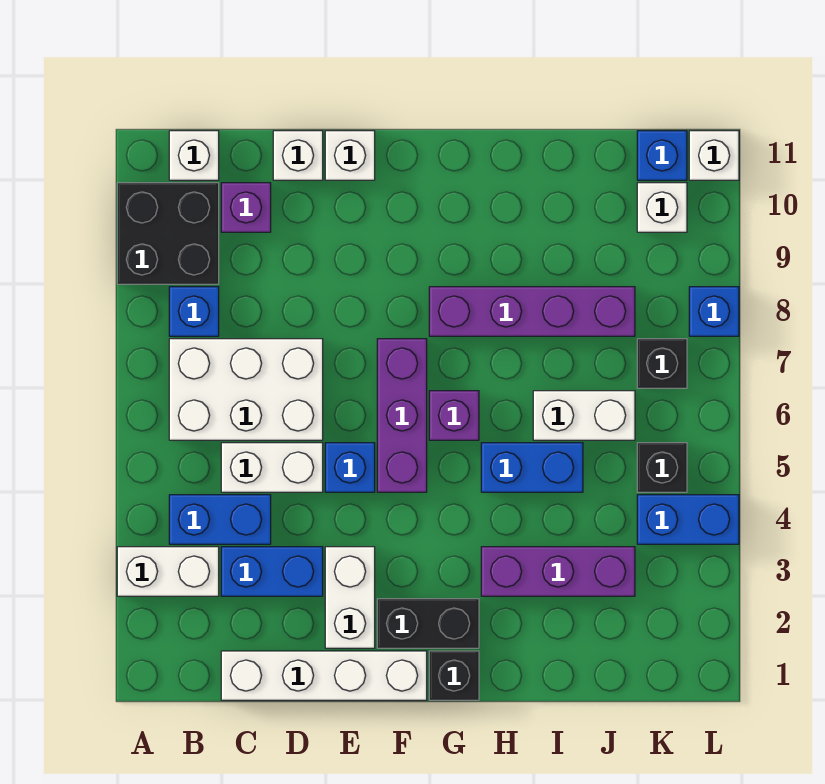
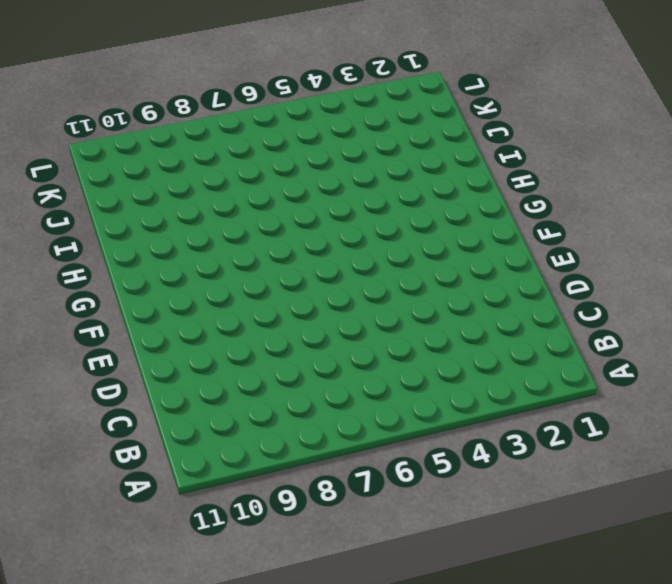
none -> white 1x2 brick [117,547,219,596]
none -> black 2x2 brick [117,183,219,284]
none -> blue 1x2 brick [169,495,271,544]

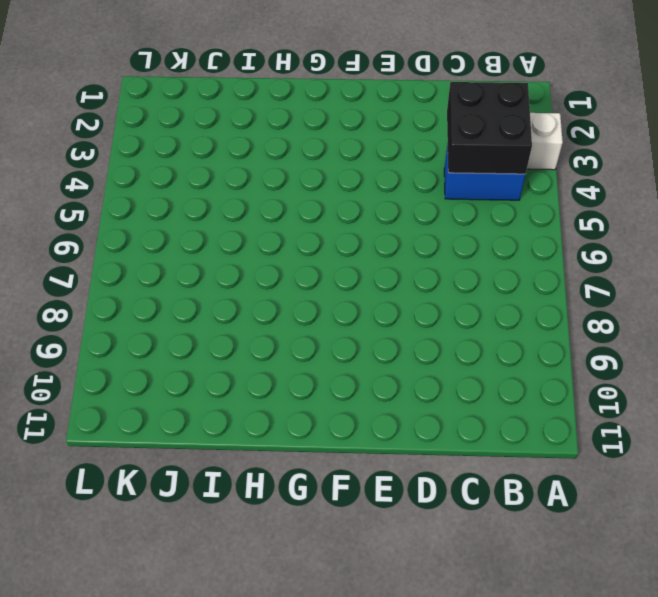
black 2x2 brick [447,82,532,174] -> black 2x2 brick moved to [117,183,219,284]
none -> white 2x3 brick [169,339,323,440]
none -> blue 1x1 brick [169,287,219,336]
none -> white 1x1 brick [169,131,219,180]

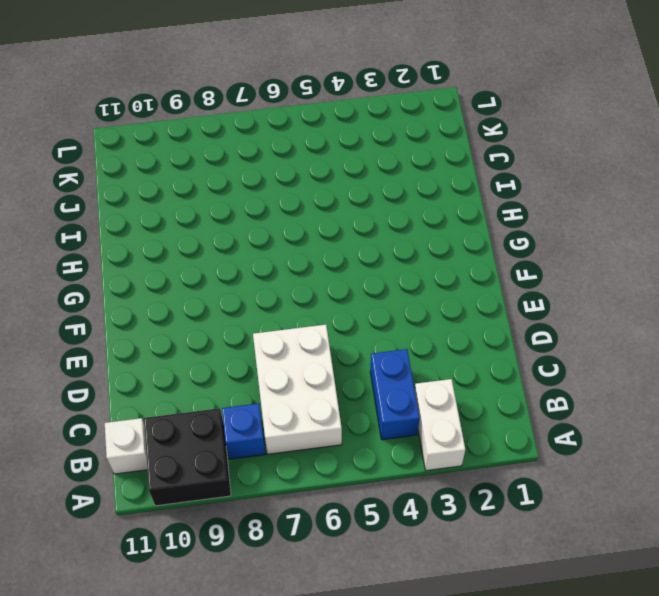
none -> white 1x4 brick [221,651,427,700]
none -> blue 1x2 brick [221,547,323,596]
none -> white 1x2 brick [221,443,323,492]

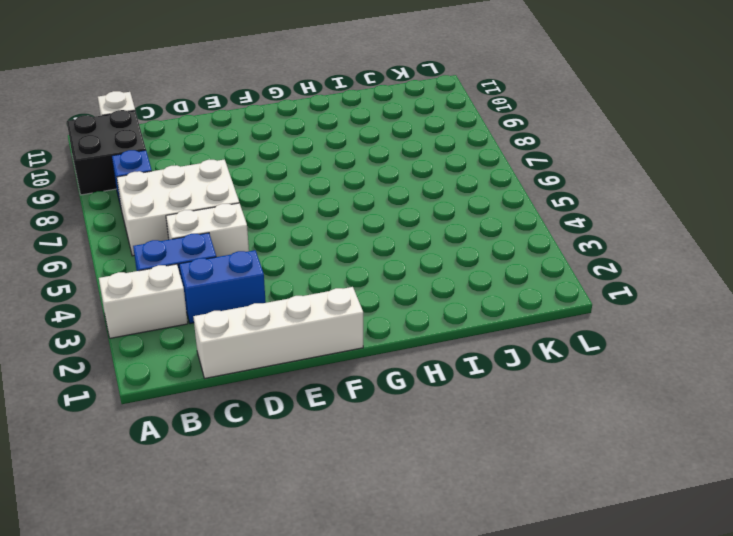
none -> purple 1x1 brick [221,183,271,232]
none -> white 1x1 brick [273,131,323,180]
none -> white 1x2 brick [325,547,375,648]

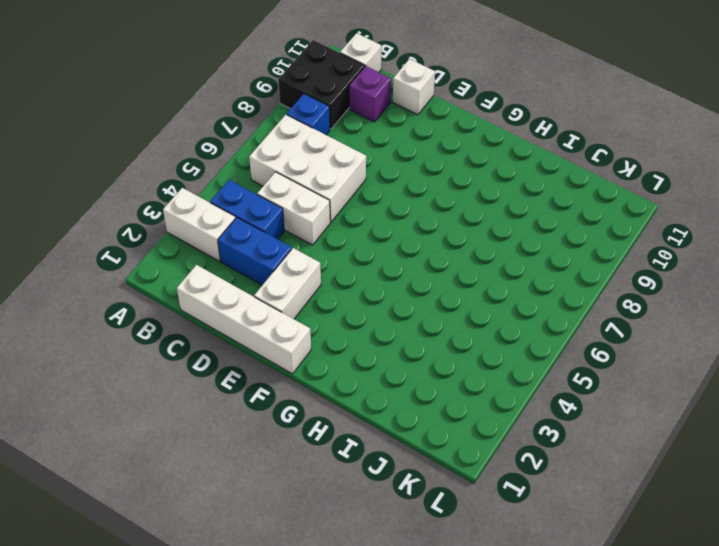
none -> blue 1x1 brick [325,443,375,492]
none -> white 1x1 brick [325,131,375,180]
none -> black 1x2 brick [377,599,479,648]

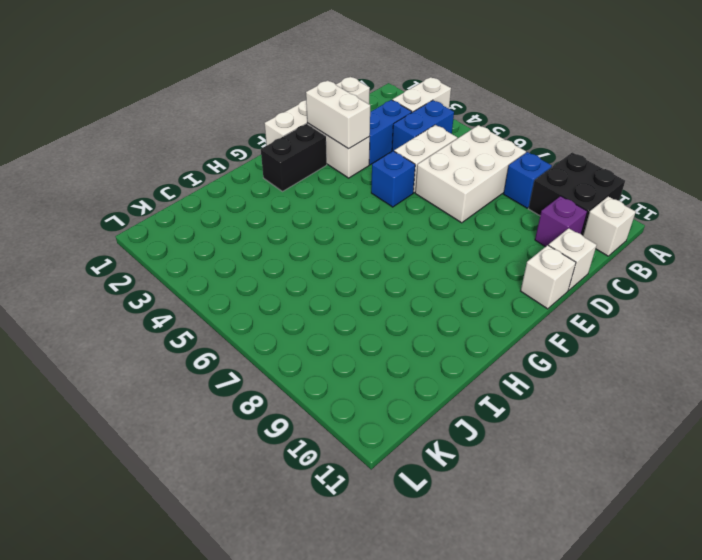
white 1x2 brick [306,80,370,149] -> white 1x2 brick turned to [533,391,635,440]
none -> purple 1x3 brick [377,339,427,492]
none -> black 1x1 brick [429,651,479,700]
none -> purple 1x1 brick [429,391,479,440]

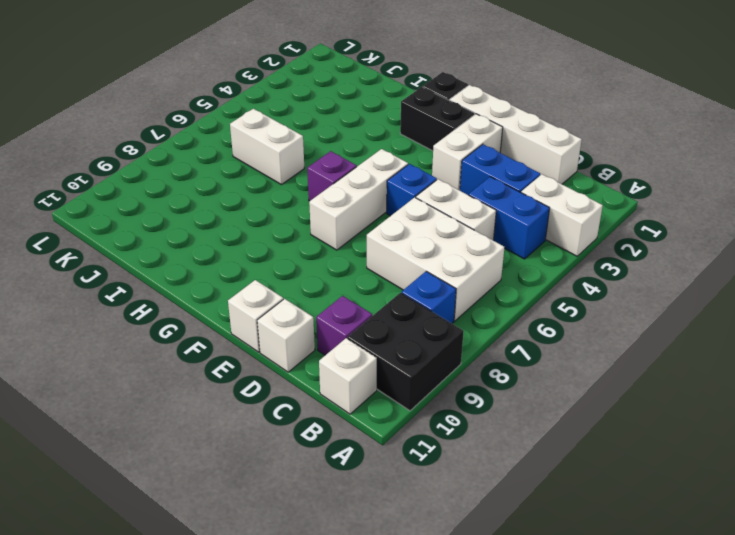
white 1x3 brick [309,149,408,250] -> purple 1x3 brick [377,339,427,492]
none -> purple 1x4 brick [429,287,635,336]
none -> purple 1x3 brick [481,547,635,596]
none -> blue 1x2 brick [481,443,583,492]

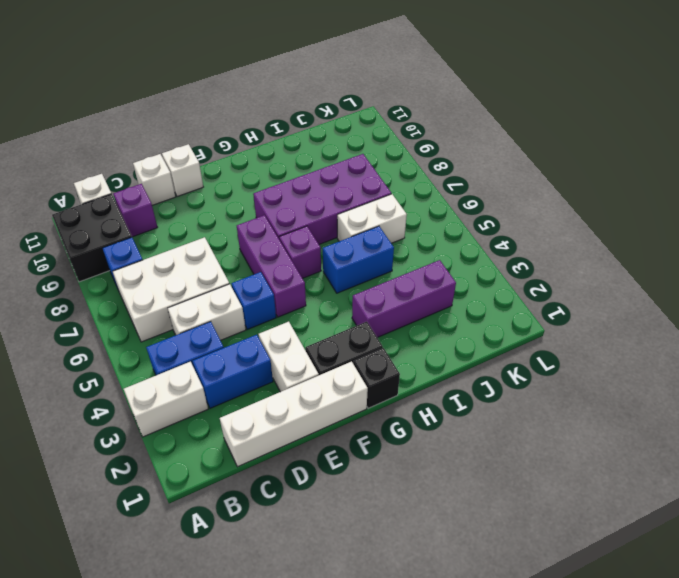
purple 2x4 brick [253,154,391,244] -> purple 1x4 brick [429,287,635,336]
none -> blue 1x2 brick [637,495,739,544]
none -> black 1x1 brick [637,443,687,492]
none -> black 1x1 brick [637,339,687,388]

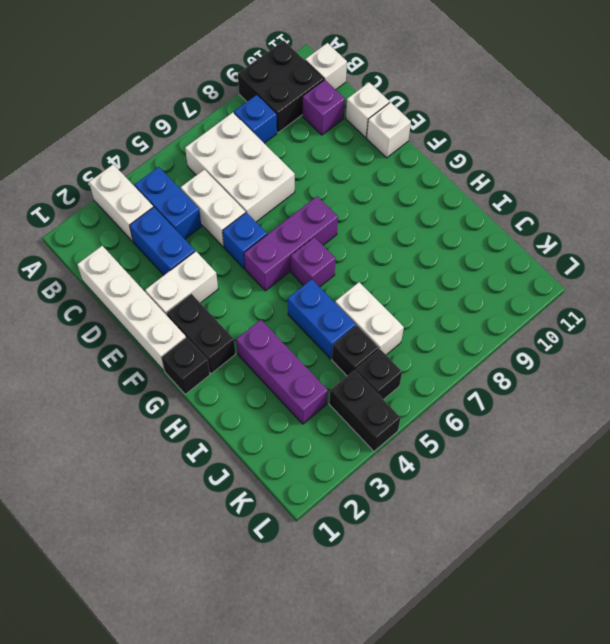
black 1x1 brick [332,326,379,376] -> black 1x1 brick moved to [637,339,687,388]
black 1x2 brick [329,370,401,451] -> blue 1x2 brick [637,495,739,544]
none -> purple 1x4 brick [429,287,635,336]
none -> white 1x1 brick [637,183,687,232]
none -> blue 1x1 brick [637,131,687,180]

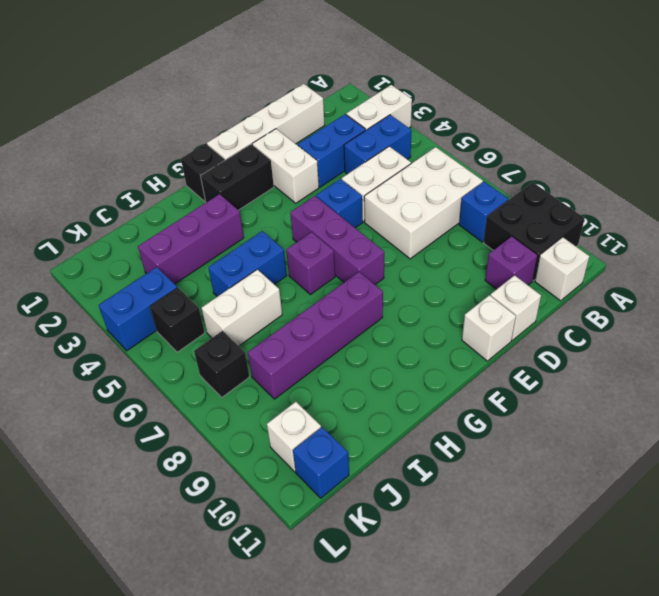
none -> blue 1x1 brick [689,287,739,336]
none -> white 1x1 brick [689,131,739,180]

